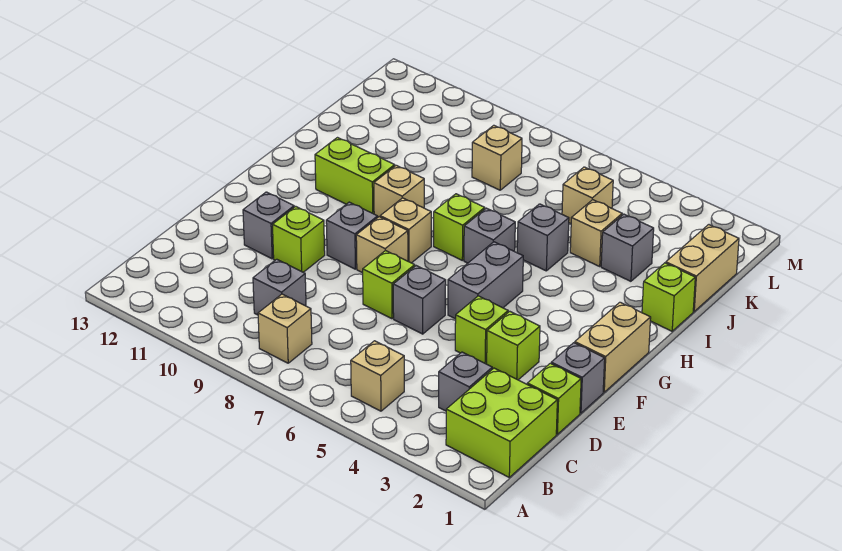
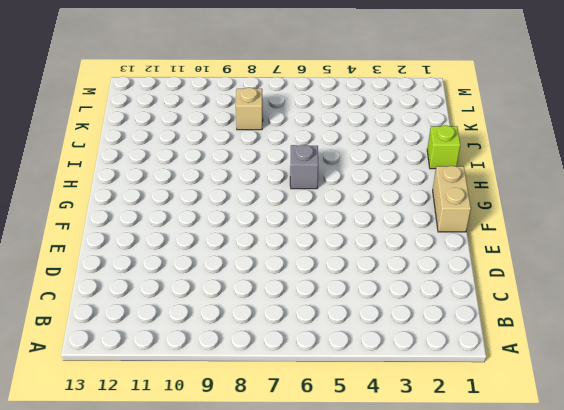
none -> lime 2x2 brick [446,368,557,477]
none -> tan 1x1 brick [351,341,404,411]
none -> tan 1x1 brick [258,294,312,363]

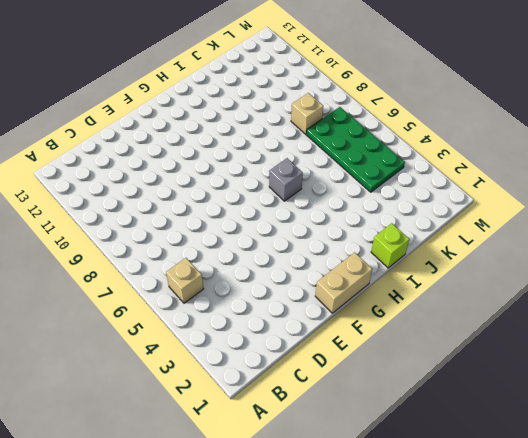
green 2x4 plate [307,107,405,192] -> tan 1x1 brick [562,167,613,224]
none -> lime 2x2 brick [446,368,557,477]
none -> tan 1x1 brick [258,294,312,363]
none -> grey 1x1 brick [439,352,492,411]

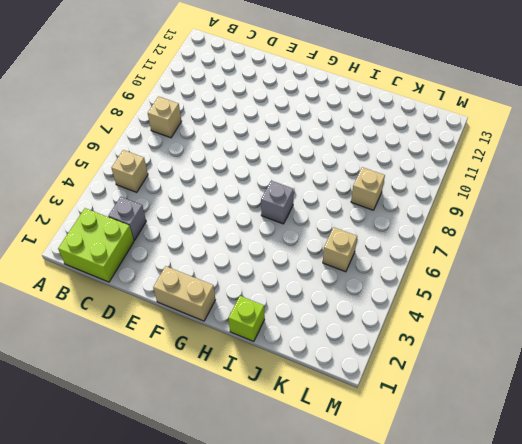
none -> grey 1x1 brick [253,259,306,315]
none -> lime 1x1 brick [527,363,581,434]
none -> grey 1x1 brick [551,343,605,413]

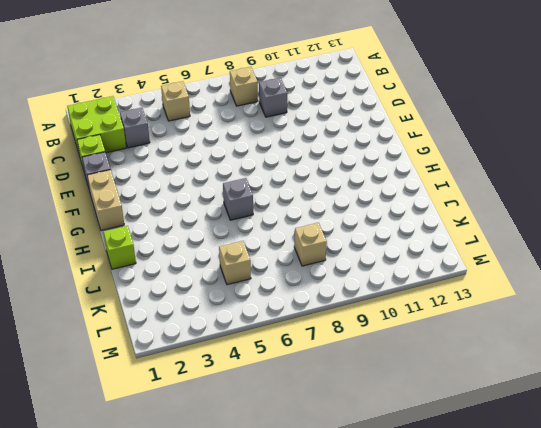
none -> lime 1x1 brick [487,311,540,380]
none -> lime 1x1 brick [455,296,508,364]
none -> grey 1x1 brick [393,266,446,334]

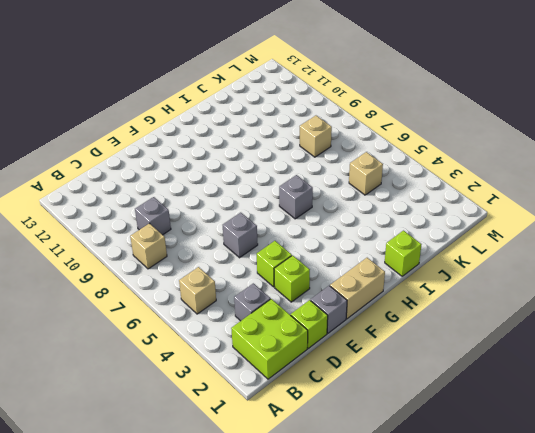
none -> lime 1x1 brick [363,250,415,319]
none -> lime 1x1 brick [273,206,325,272]
none -> grey 1x1 brick [243,192,294,259]

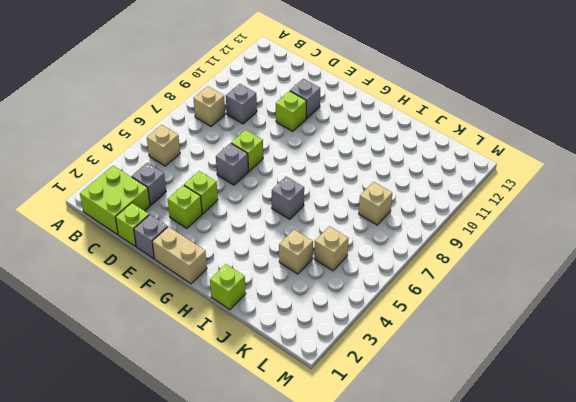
none -> grey 1x2 brick [448,242,523,319]
none -> tan 1x1 brick [356,217,408,273]
none -> grey 1x1 brick [326,202,378,269]

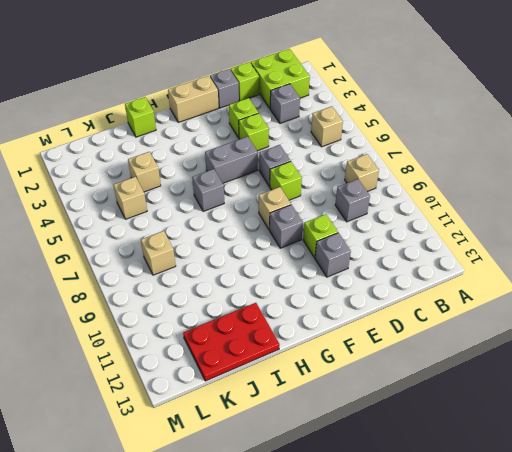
red 2x3 plate [183,303,280,381] -> none
none -> tan 1x1 brick [380,198,431,263]
none -> lime 1x1 brick [434,194,485,260]
none -> tan 1x1 brick [374,165,424,217]

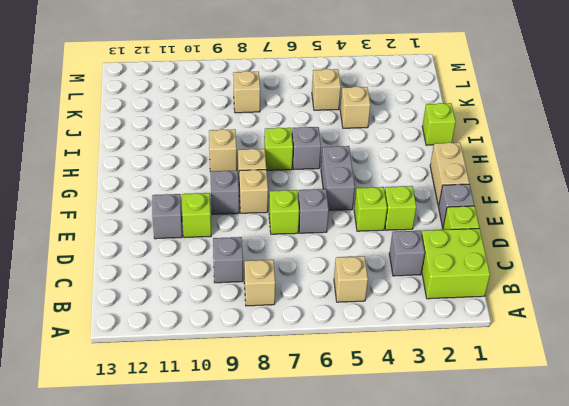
none -> lime 1x2 brick [315,138,395,214]
none -> grey 1x1 brick [517,204,569,271]
none -> tan 1x2 brick [666,225,739,311]

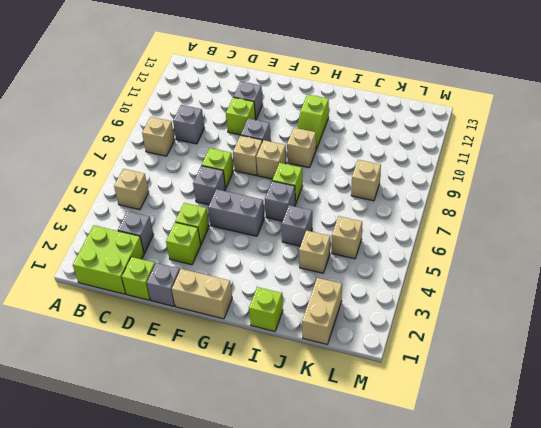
lime 1x2 slope [297,94,329,149] -> lime 1x2 brick [315,138,395,214]
tan 1x2 brick [302,278,342,344] -> tan 1x2 brick turned to [666,225,739,311]
none -> grey 1x1 brick [601,214,654,281]

